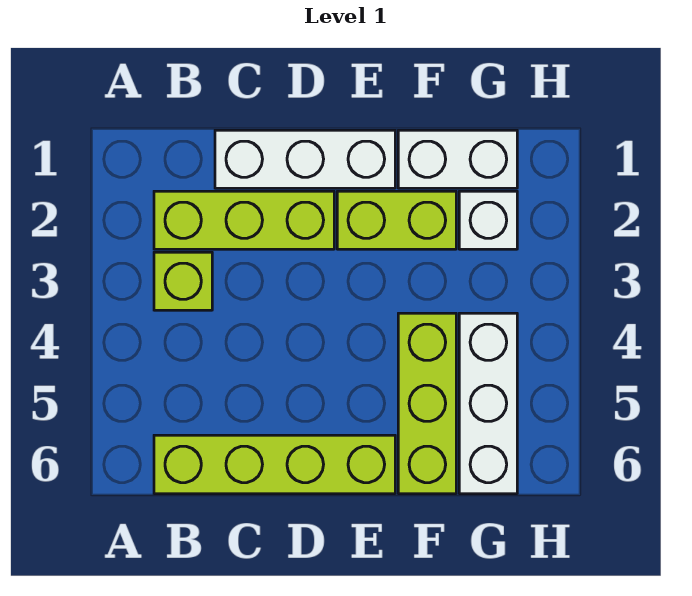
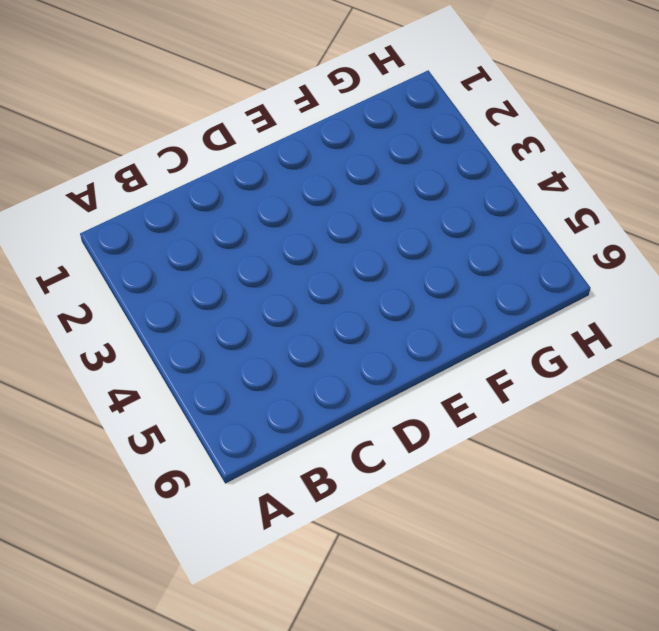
none -> lime 1x3 brick [154,191,334,249]
none -> lime 1x1 brick [154,252,212,310]

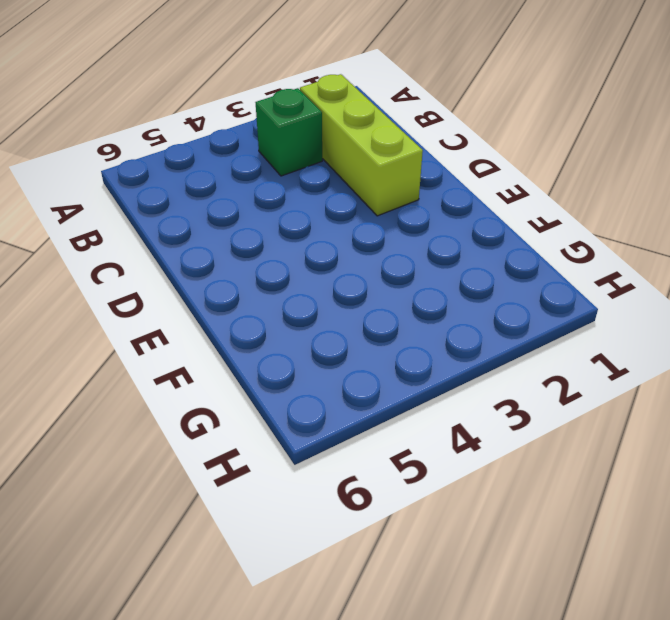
green 1x1 brick [255,88,322,176] -> lime 1x1 brick [154,252,212,310]
none -> lime 1x4 brick [154,435,395,494]
none -> white 1x3 brick [215,130,395,188]

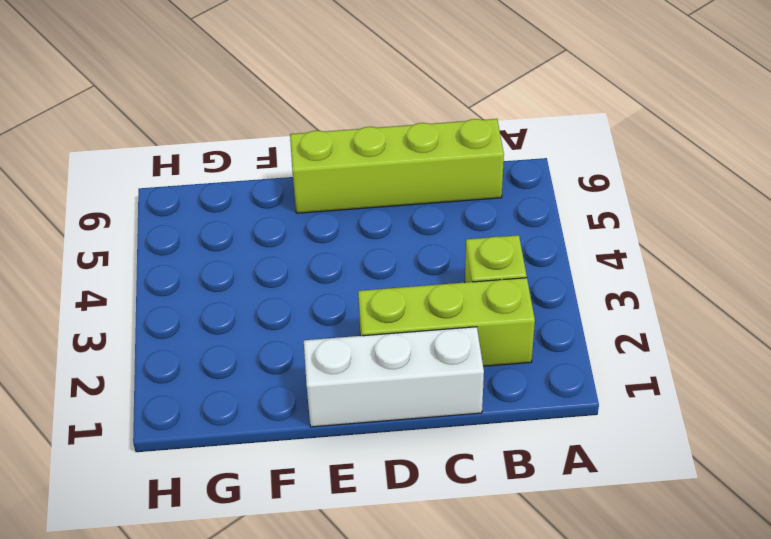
none -> lime 1x2 brick [337,191,456,249]
none -> white 1x2 brick [398,130,517,188]

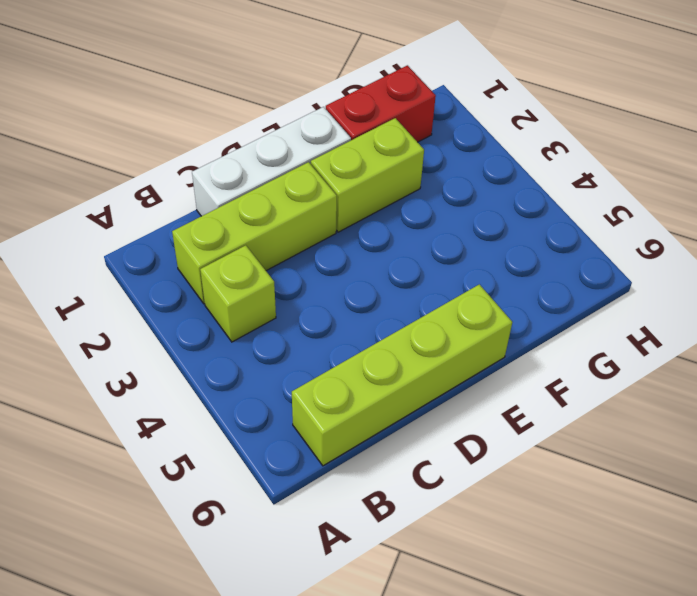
red 1x2 brick [326,65,436,142] -> white 1x2 brick [398,130,517,188]
none -> lime 1x3 brick [398,313,456,494]
none -> white 1x1 brick [459,191,517,249]

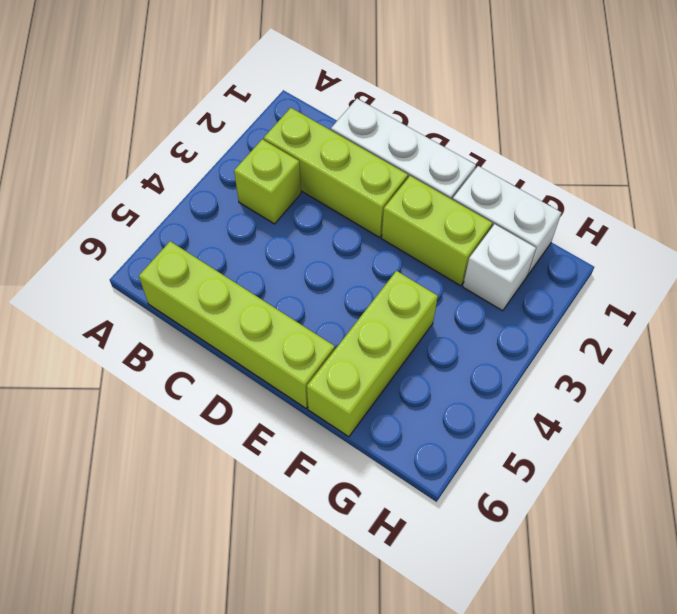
none -> white 1x3 brick [459,313,517,494]

